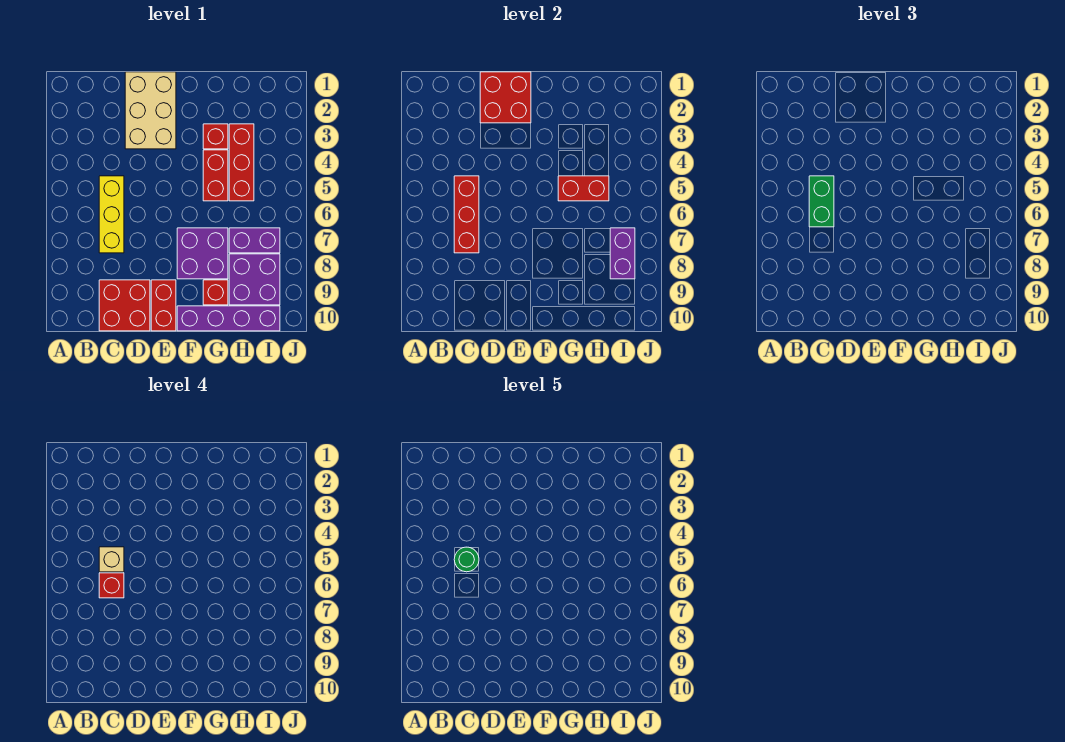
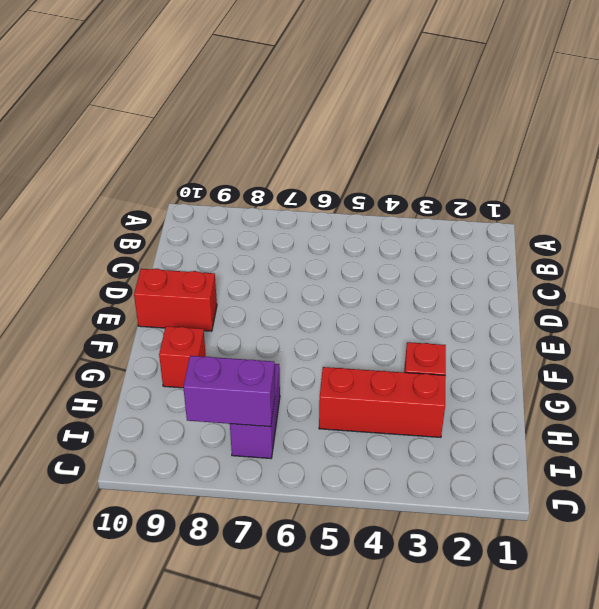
none -> yellow 1x3 brick [99,176,124,253]
none -> red 2x2 brick [99,280,150,331]
none -> tan 2x3 brick [125,72,176,149]

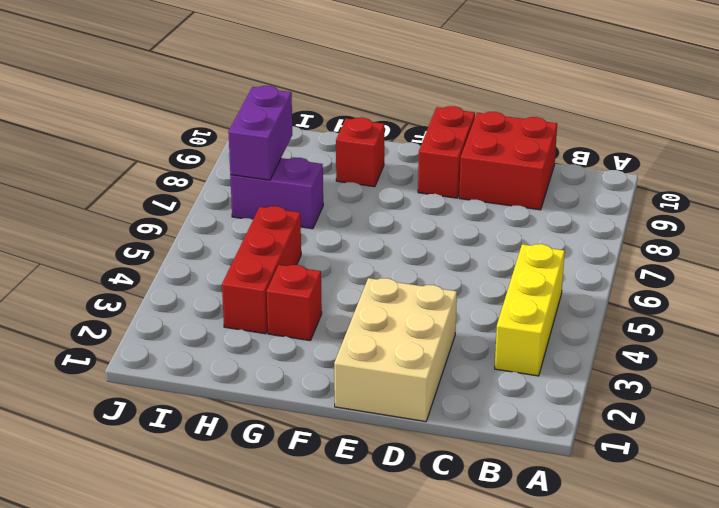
yellow 1x3 brick [495,244,565,376] -> yellow 1x3 brick moved to [99,176,124,253]
none -> purple 2x2 brick [177,228,228,279]
none -> purple 1x4 brick [177,306,280,331]
none -> red 1x2 brick [203,150,228,201]

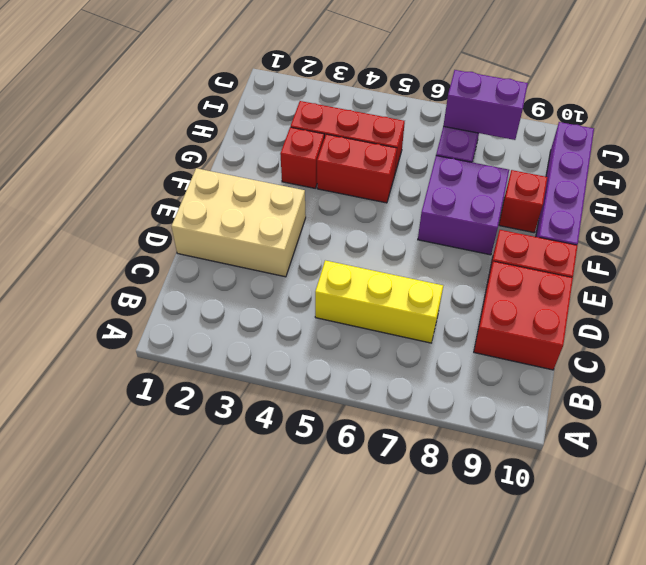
none -> purple 2x2 brick [229,254,280,305]
none -> red 1x3 brick [454,176,479,253]
none -> red 2x2 brick [480,72,531,123]

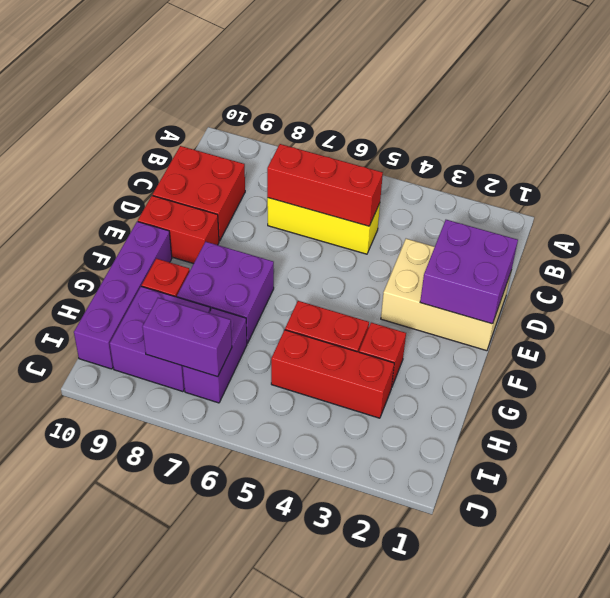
purple 2x2 brick [420,220,518,324] -> red 2x2 brick [480,72,531,123]
none -> red 1x2 brick [558,176,609,201]
none -> green 1x2 brick [809,176,834,227]
none -> tan 1x1 brick [99,547,124,572]

